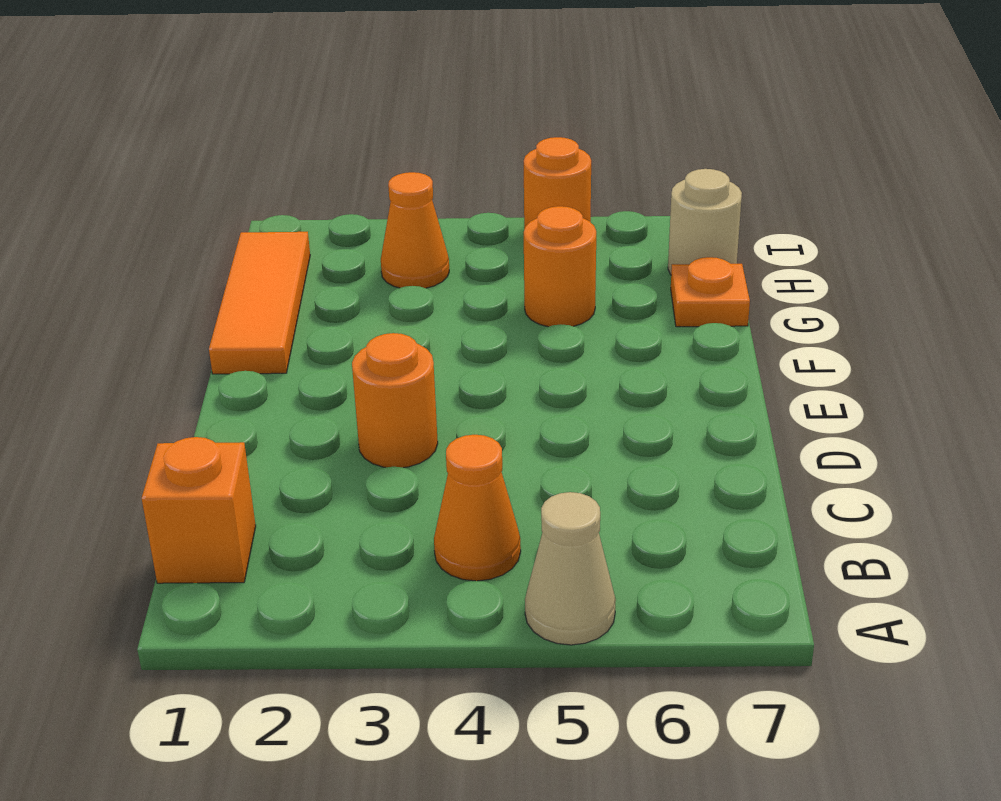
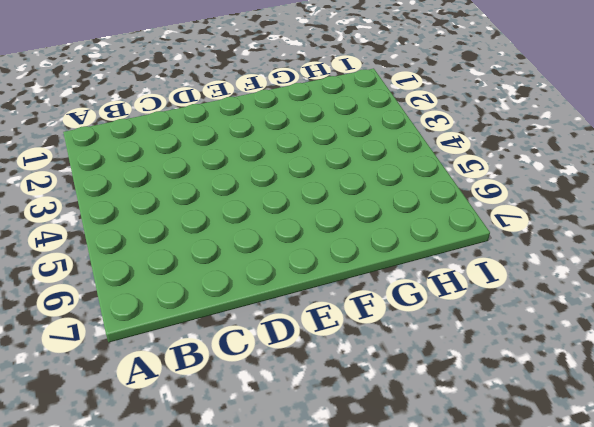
none -> tan 1x1 cone [525,492,616,645]
none -> orange 1x1 brick [142,437,256,583]

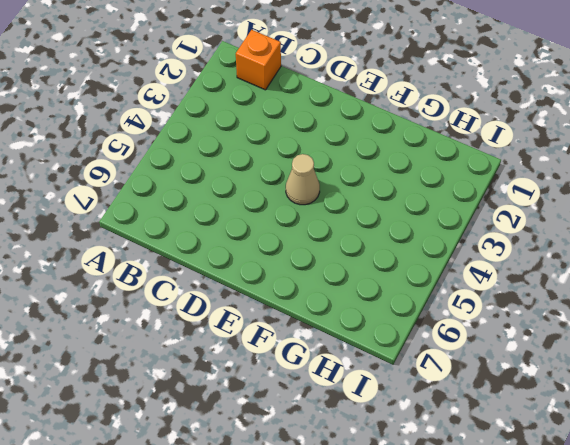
tan 1x1 cone [286,154,320,205] -> tan 1x1 cone moved to [525,492,616,645]
none -> orange 1x1 cone [434,435,521,581]
none -> orange 1x1 round brick [352,333,438,468]

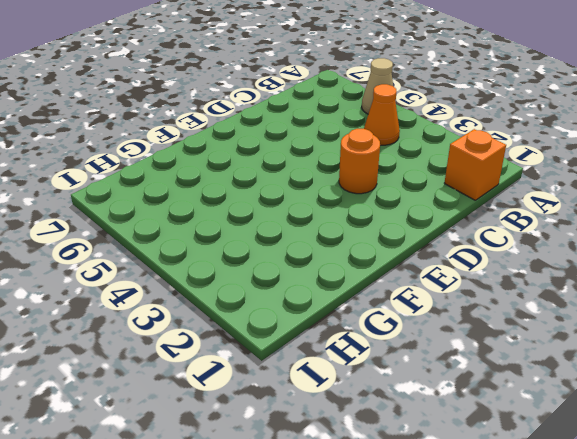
none -> orange 1x3 tile [209,232,310,374]
none -> orange 1x1 round brick [524,206,596,327]

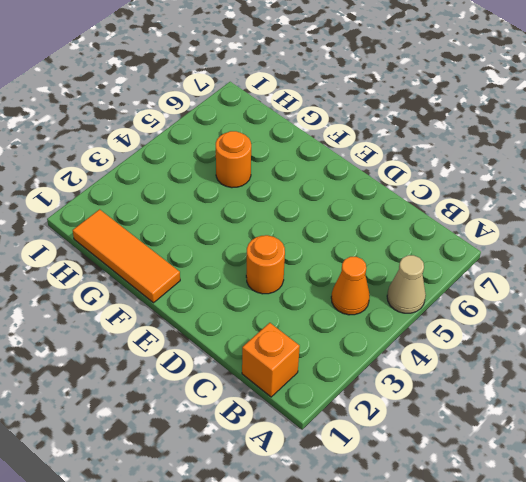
none -> orange 1x1 plate [671,257,750,327]
none -> orange 1x1 cone [381,172,449,288]

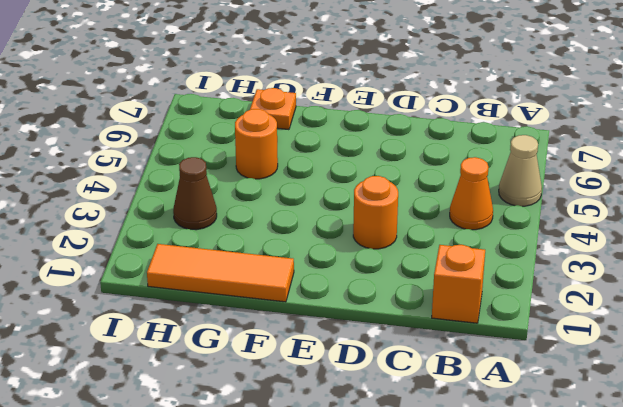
brown 1x1 cone [173,157,217,230] -> orange 1x1 cone [381,172,449,288]
none -> tan 1x1 round brick [668,169,742,275]
none -> orange 1x1 round brick [524,137,591,229]

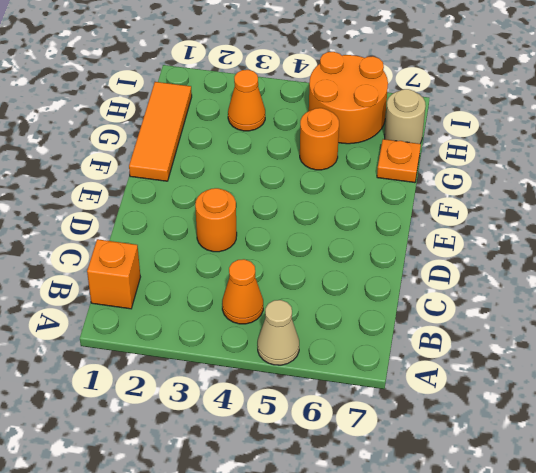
orange 2x2 round brick [309,52,388,144] -> orange 1x1 round brick [524,137,591,229]

